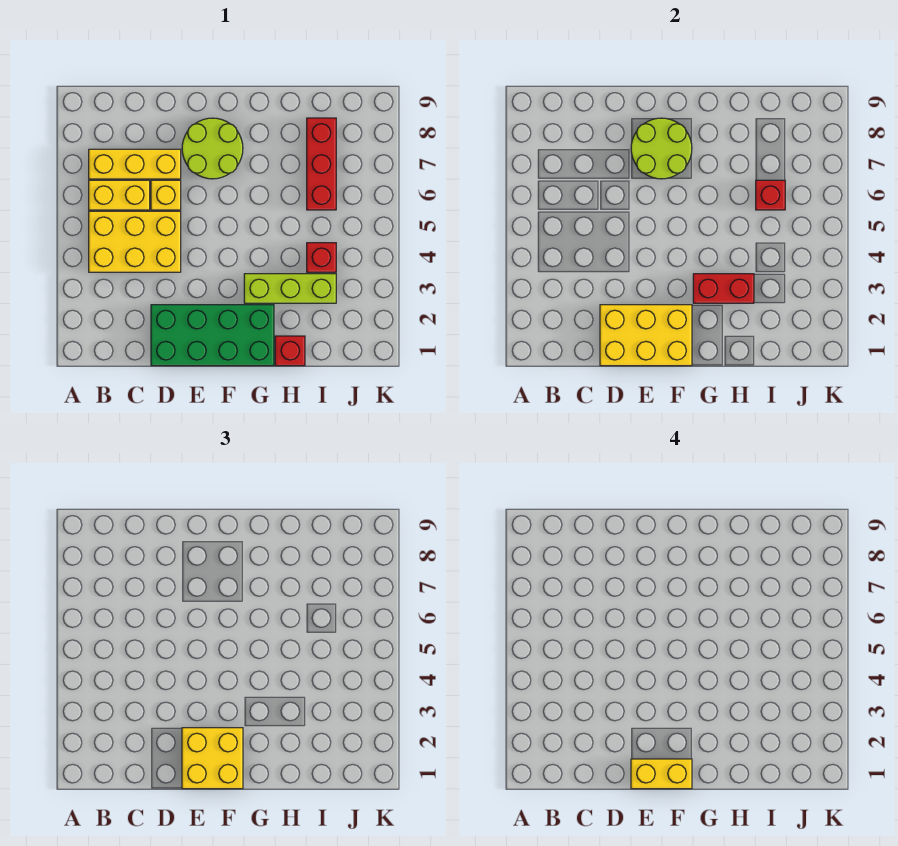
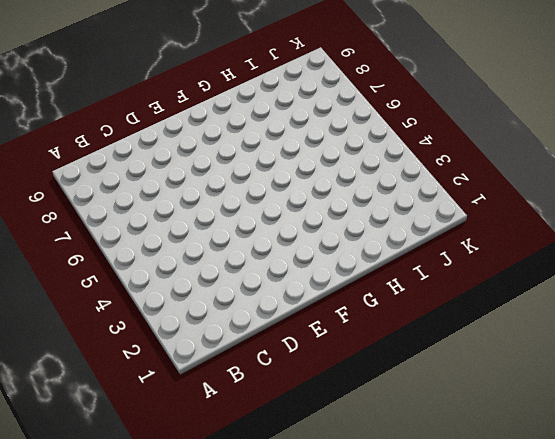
none -> yellow 2x3 brick [89,211,181,272]
none -> yellow 1x2 brick [89,180,150,210]
none -> yellow 1x3 brick [89,149,181,179]

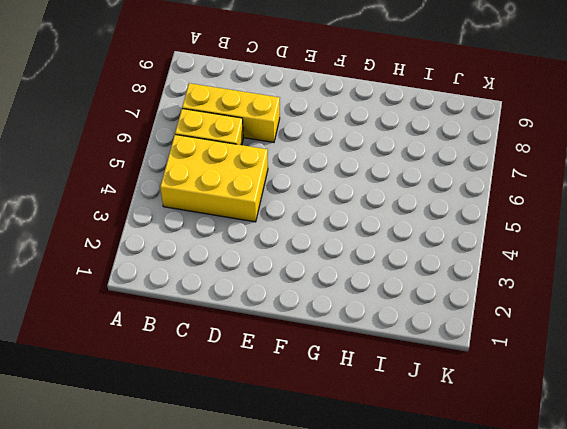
none -> green 2x4 brick [151,305,274,366]
none -> yellow 1x1 brick [151,180,181,210]
none -> lime 2x2 round brick [182,118,243,179]

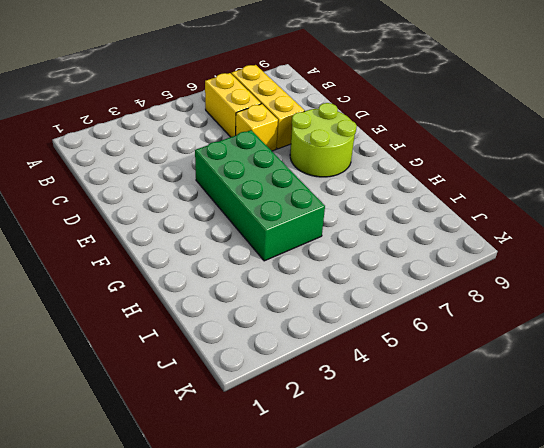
green 2x4 brick [195,130,325,261] -> green 2x4 brick moved to [151,305,274,366]
none -> yellow 2x3 brick [89,211,181,272]
none -> lime 1x3 brick [244,274,336,303]
none -> red 1x1 brick [275,336,305,366]

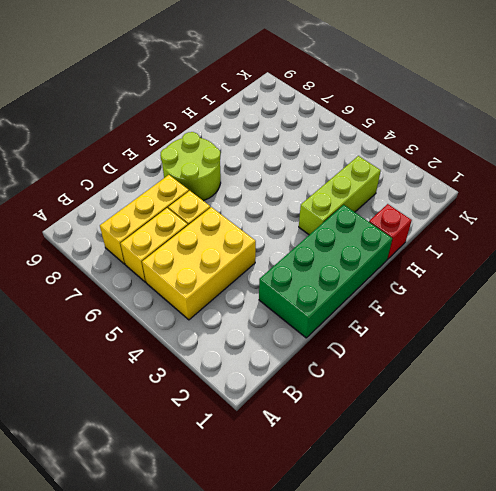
none -> red 1x1 brick [307,243,336,272]
none -> red 1x3 brick [307,118,336,210]
none -> yellow 2x3 brick [600,305,692,366]

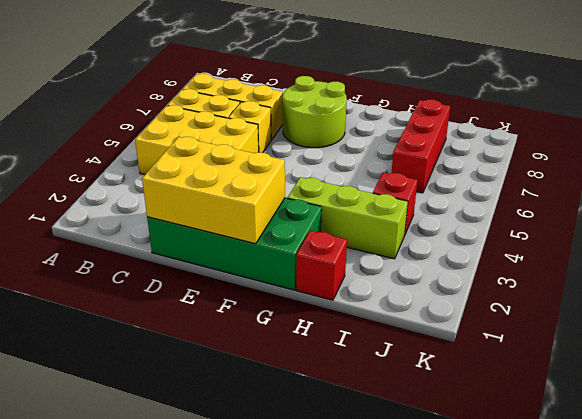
none -> lime 2x2 round brick [631,118,692,179]
none -> red 1x2 brick [693,274,754,303]
none -> red 1x1 brick [756,180,785,210]

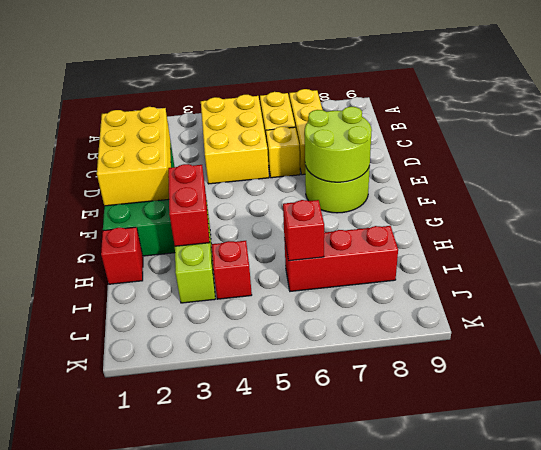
none -> yellow 2x2 brick [182,728,243,789]
none -> yellow 1x2 brick [631,759,692,789]

